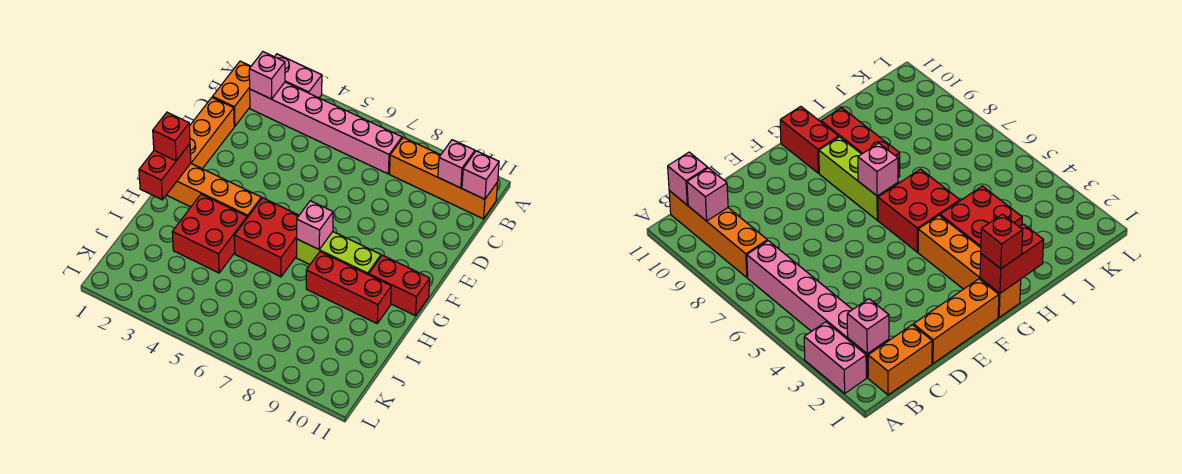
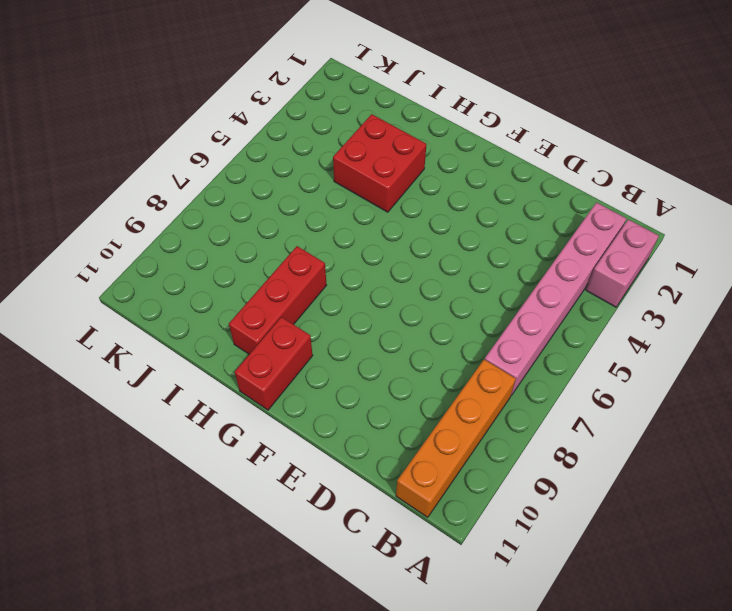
none -> orange 1x2 brick [213,61,251,126]
none -> orange 1x3 brick [189,97,234,169]
none -> orange 1x4 brick [167,163,261,218]

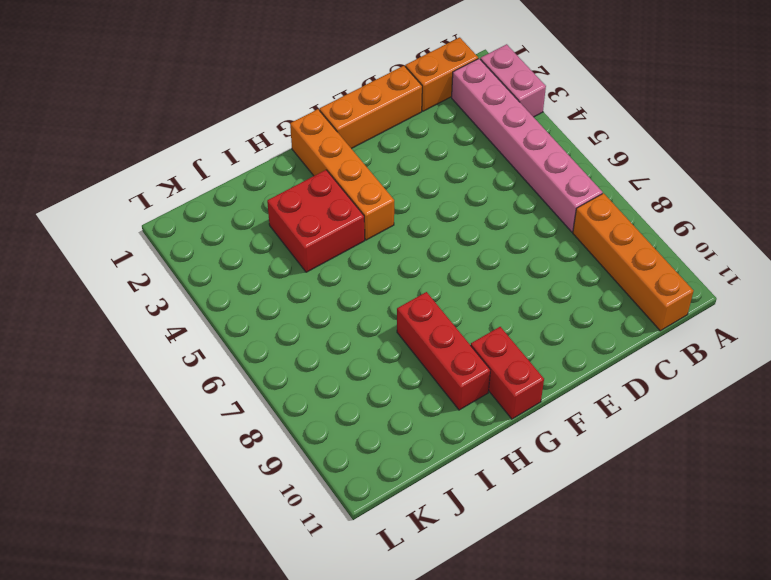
none -> red 2x2 brick [234,198,299,277]
none -> lime 1x3 brick [297,232,381,275]
none -> pink 1x1 brick [249,52,285,99]

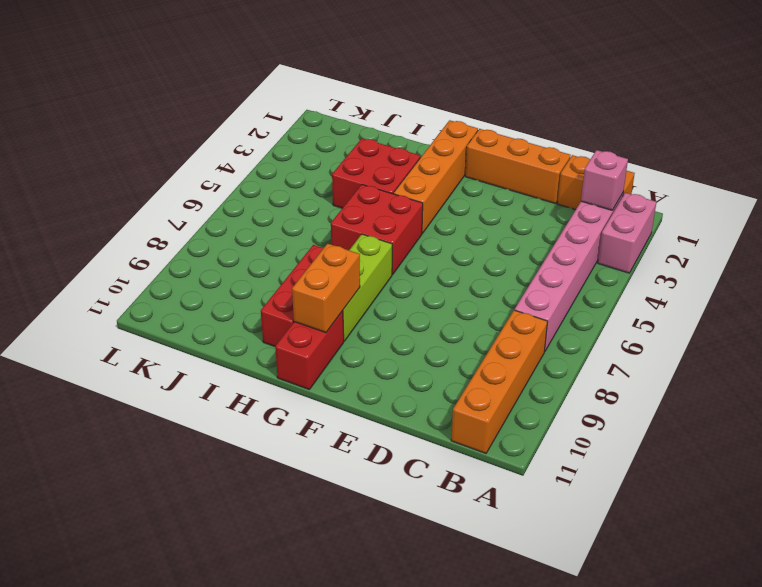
orange 1x2 brick [292,244,360,332] -> none
none -> pink 1x1 brick [438,140,475,188]
none -> pink 1x1 brick [462,151,499,199]
none -> red 1x2 brick [139,144,191,200]

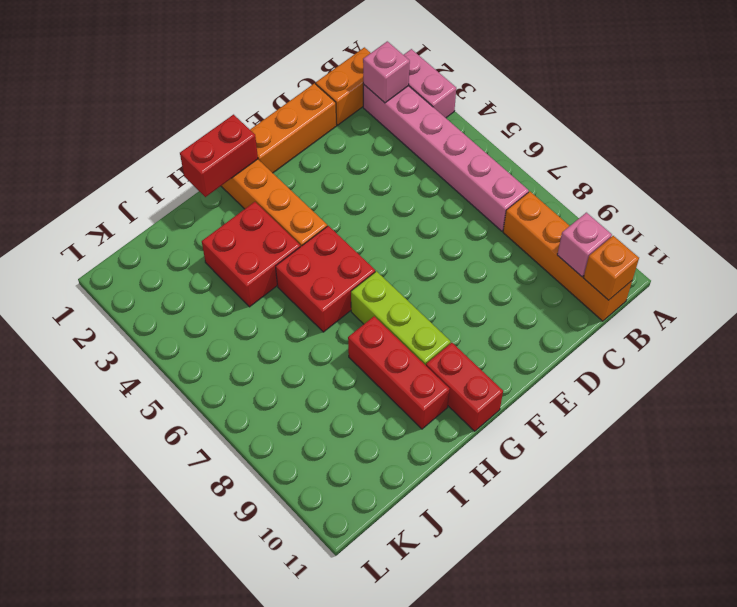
orange 1x1 brick [584,236,639,300] -> pink 1x1 brick [462,151,499,199]
none -> pink 1x1 brick [297,201,333,249]
none -> red 1x1 brick [153,112,190,161]

